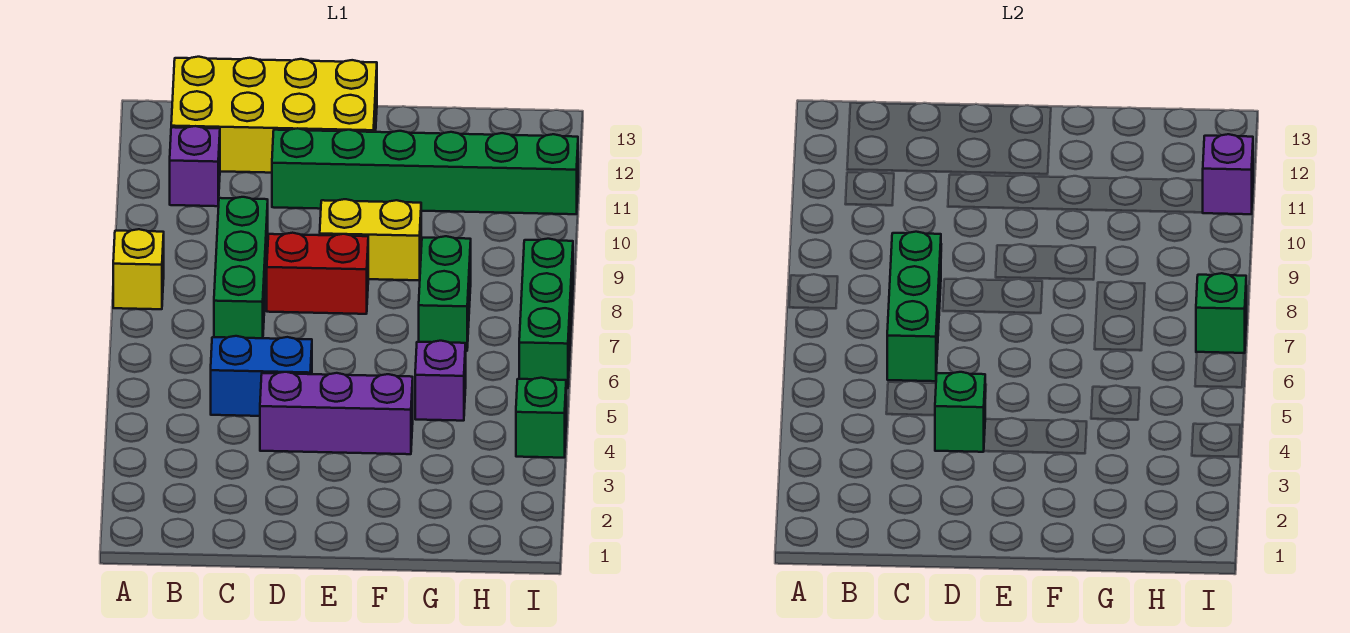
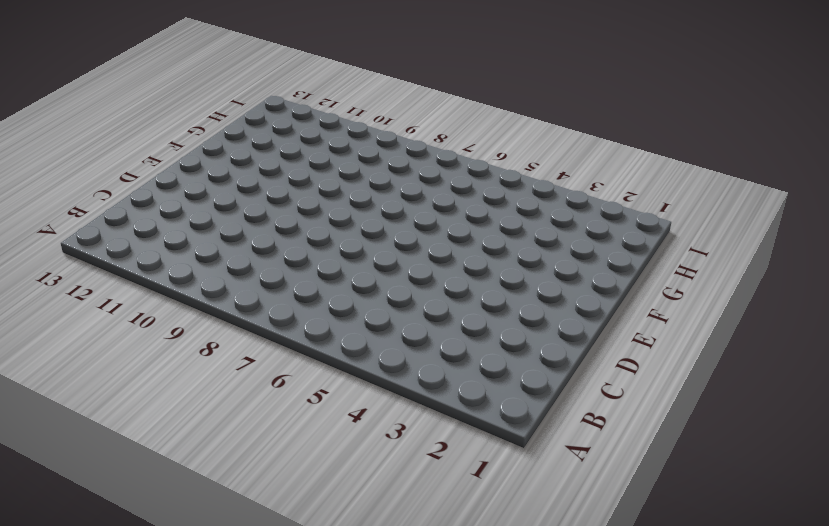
none -> yellow 1x1 brick [113,229,164,309]
none -> purple 1x1 brick [170,126,220,206]
none -> yellow 2x4 brick [171,57,377,173]

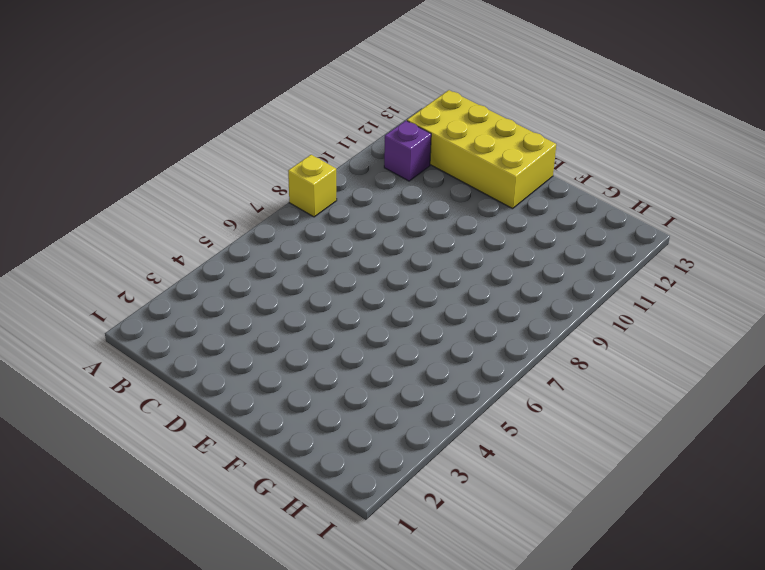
none -> blue 1x2 brick [211,336,312,416]
none -> green 1x3 brick [214,197,268,338]
none -> purple 1x3 brick [260,372,413,454]

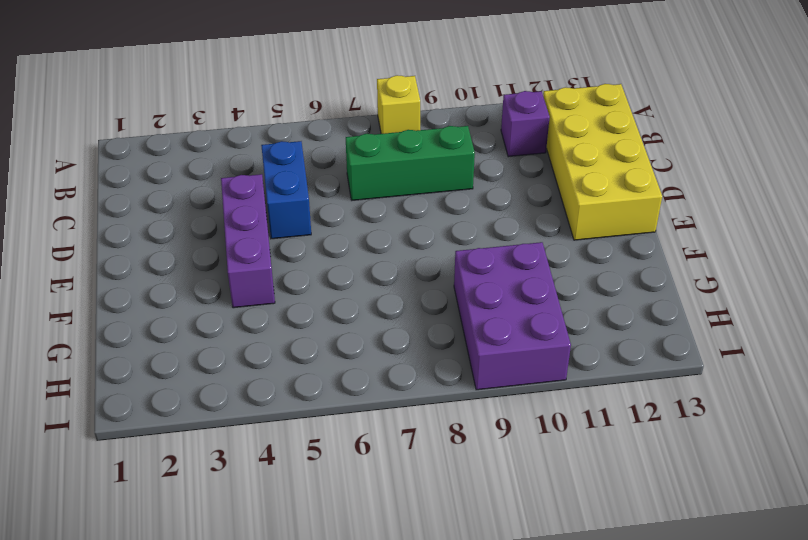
purple 2x3 brick [454,242,571,390] -> none
none -> red 1x2 brick [267,233,368,314]
none -> green 1x6 brick [272,128,578,214]
none -> yellow 1x2 brick [320,199,421,280]

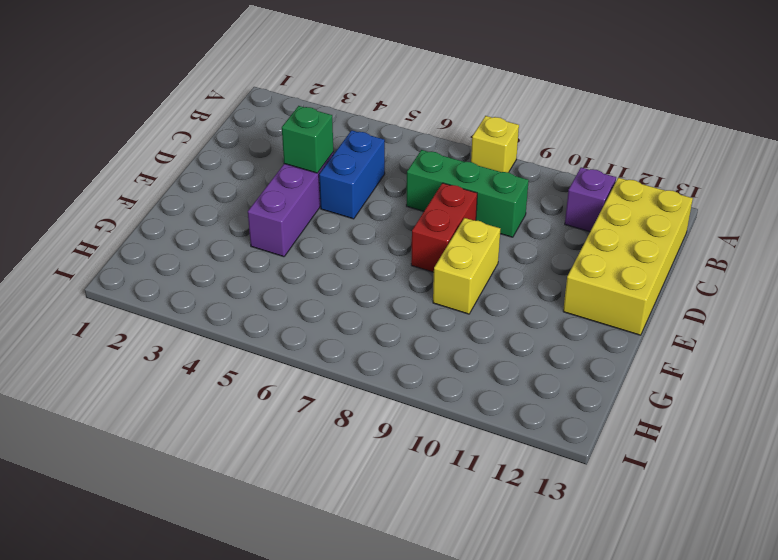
none -> green 1x6 brick [272,128,578,214]
none -> purple 1x1 brick [415,341,466,421]
none -> green 1x2 brick [419,236,471,351]

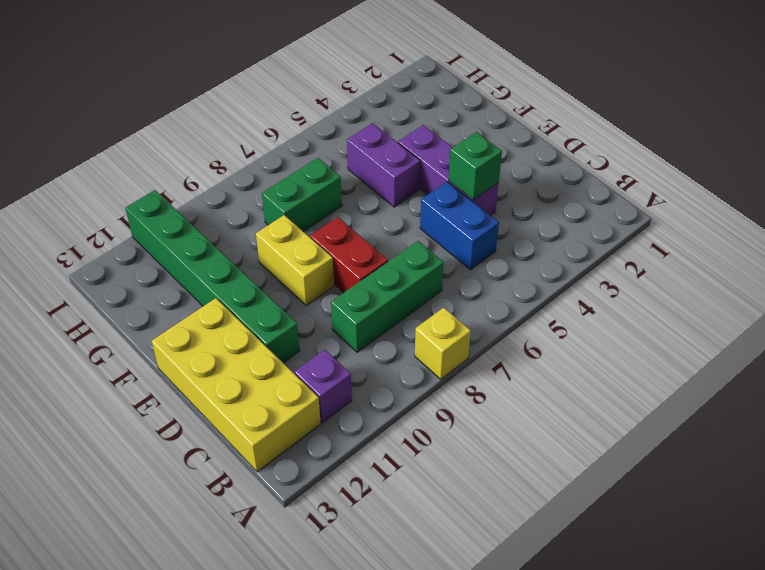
purple 1x2 brick [347,123,420,207] -> purple 1x1 brick [415,341,466,421]
none -> green 1x1 brick [516,378,566,458]
none -> green 1x3 brick [519,239,573,388]
none -> green 1x3 brick [887,232,941,381]

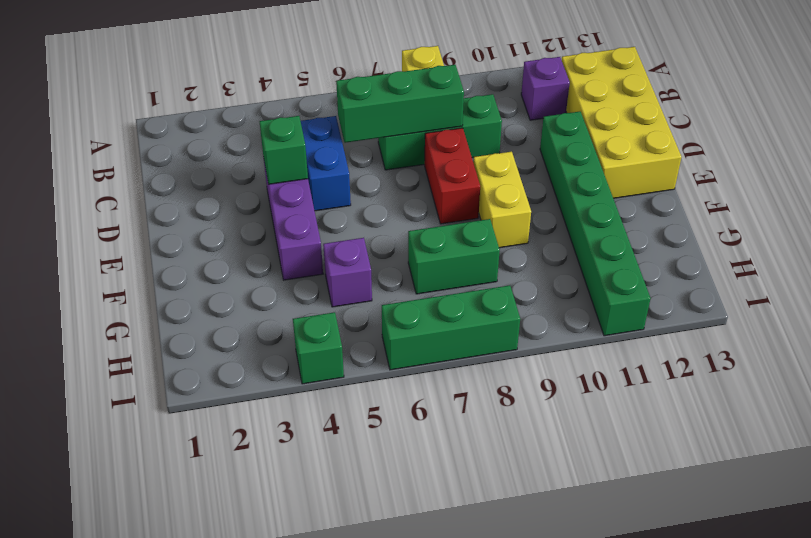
none -> green 1x1 brick [1196,273,1246,353]
none -> purple 1x1 brick [1202,134,1253,214]

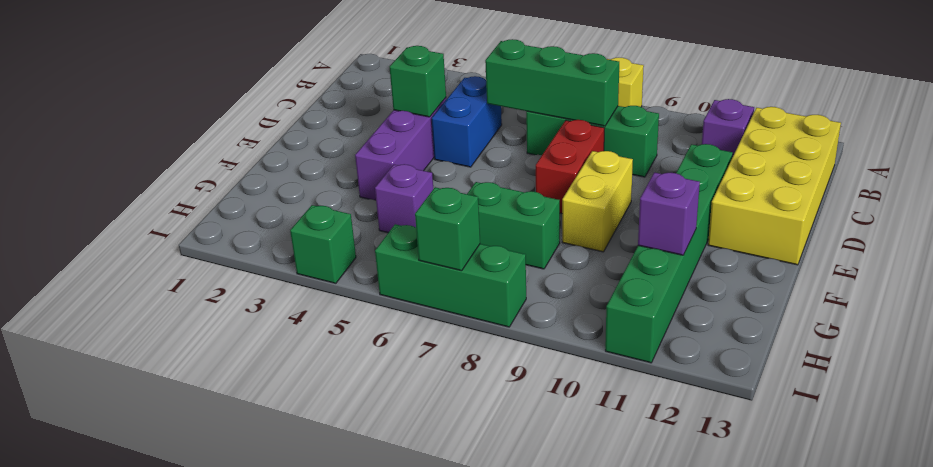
purple 1x1 brick [638,172,700,255] -> purple 1x1 brick moved to [1202,134,1253,214]

